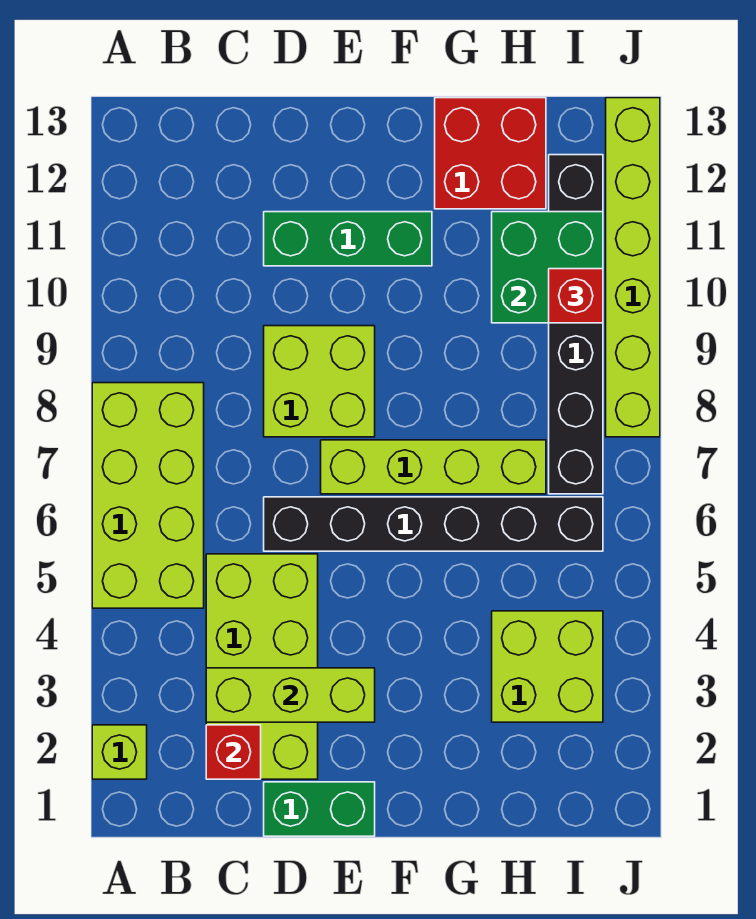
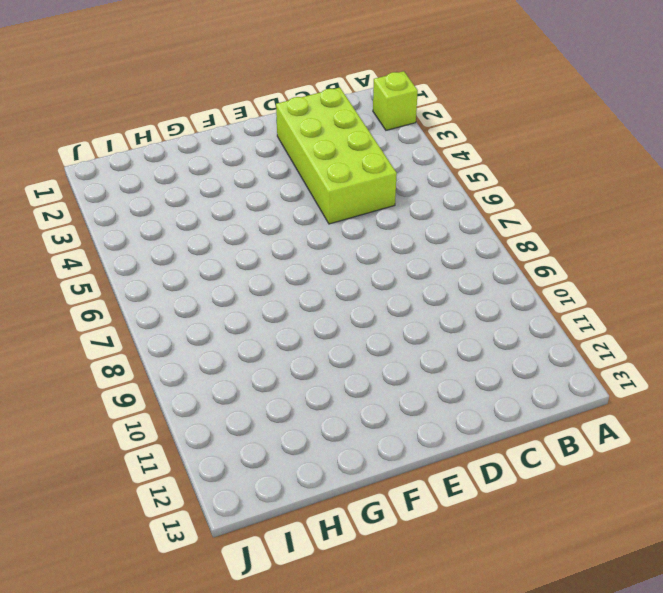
none -> lime 2x4 brick [92,383,204,608]
none -> green 1x2 brick [264,782,375,836]
none -> black 1x6 brick [264,497,603,551]

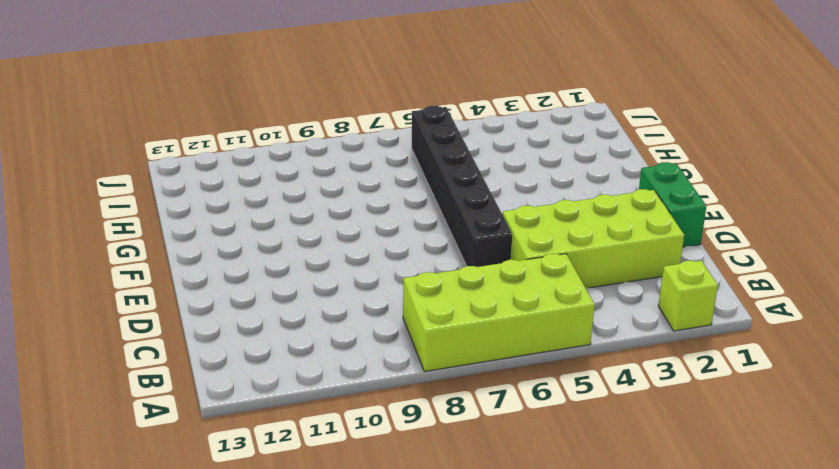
none -> lime 2x2 brick [264,326,375,437]
none -> green 1x3 brick [264,212,432,266]
none -> lime 1x4 brick [321,440,546,494]

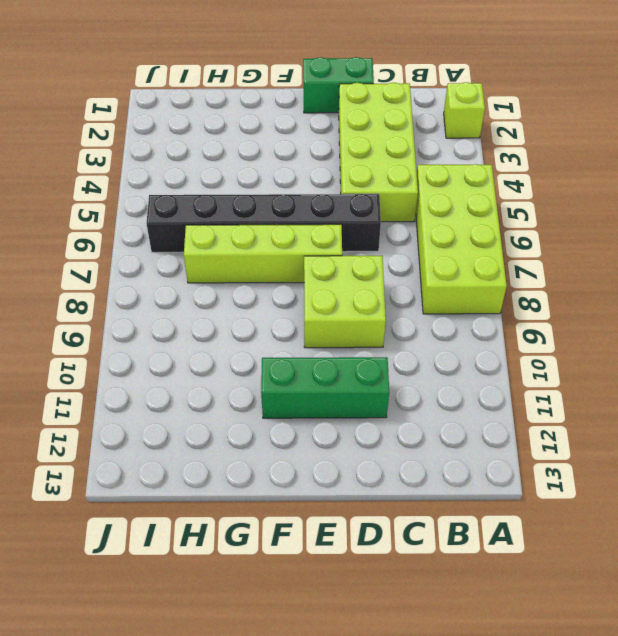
none -> red 2x2 brick [435,98,546,209]
none -> lime 2x2 brick [492,611,603,722]
none -> black 1x6 brick [549,155,603,494]

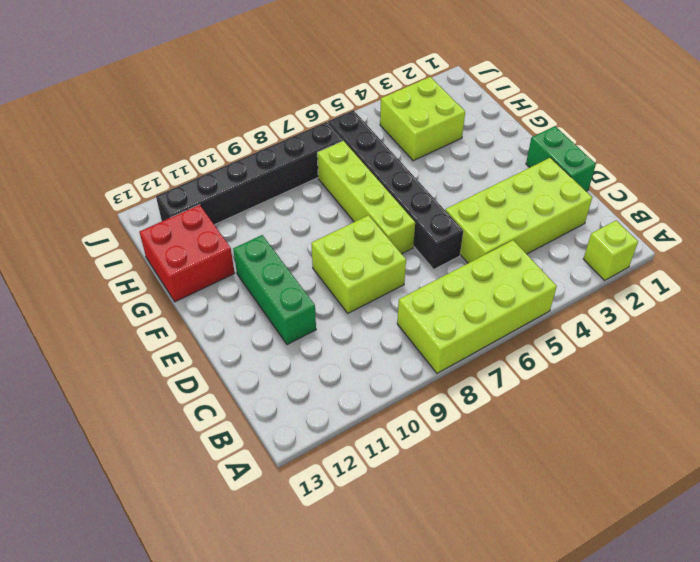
none -> lime 1x6 brick [606,98,660,437]
none -> red 1x1 brick [206,725,261,779]
none -> lime 1x3 brick [206,668,375,722]

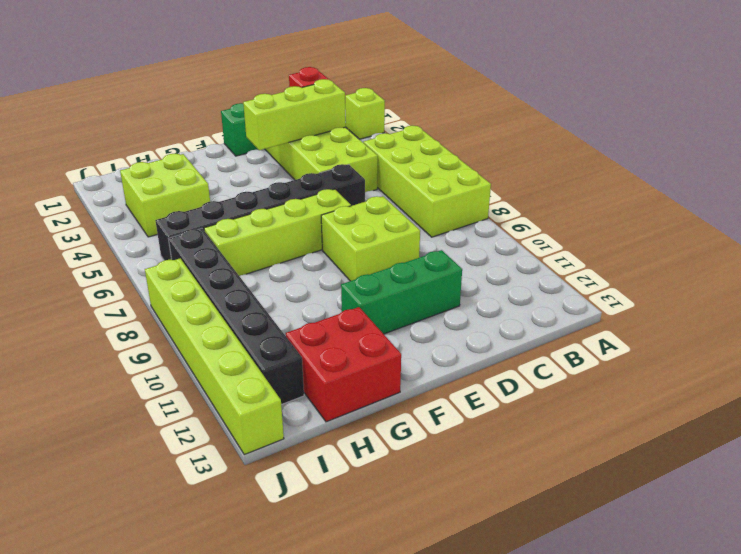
none -> green 2x2 brick [492,212,603,323]
none -> red 1x1 brick [549,269,603,323]

